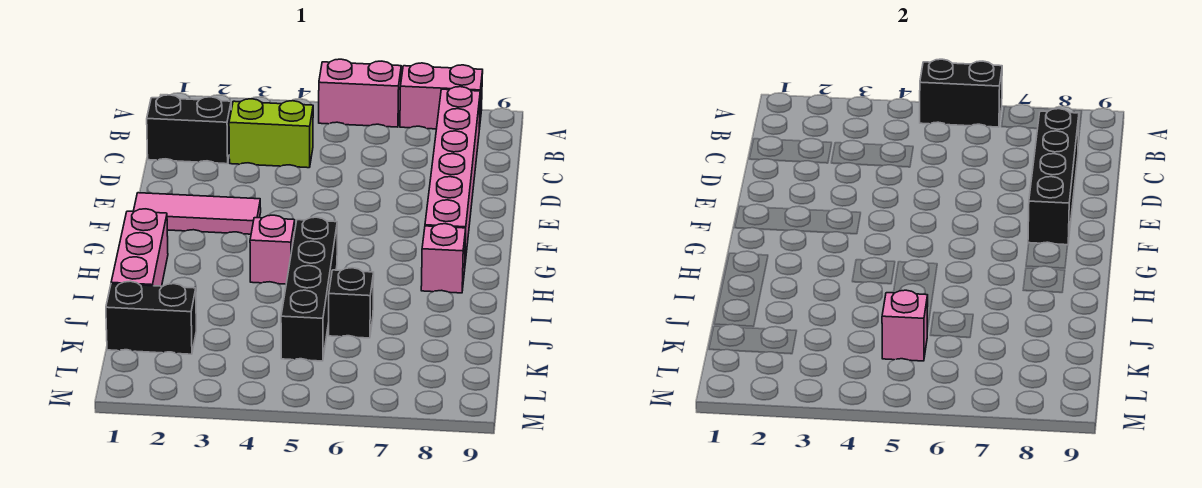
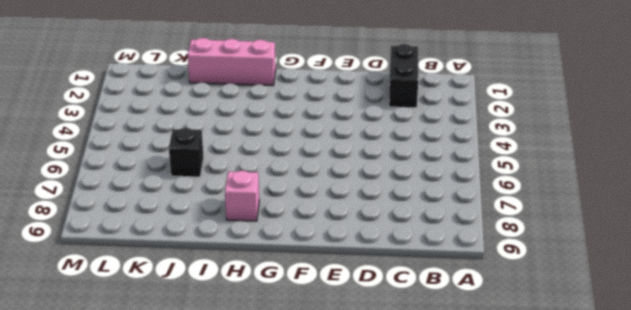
none -> pink 1x2 brick [319,59,401,127]
none -> pink 1x2 brick [400,63,483,129]
none -> pink 1x6 brick [425,87,480,262]

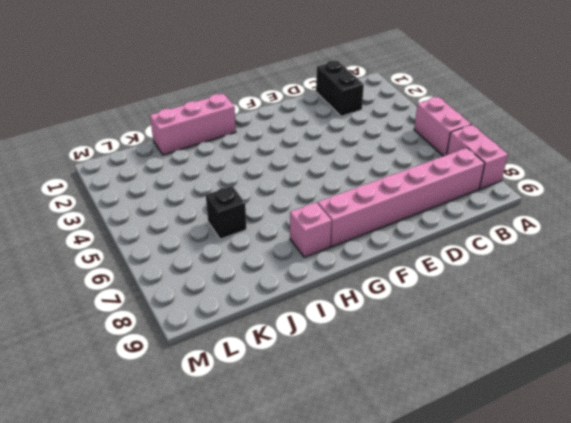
none -> lime 1x2 brick [229,99,313,168]
none -> pink 1x3 tile [133,193,261,234]
none -> pink 1x1 brick [250,215,295,284]

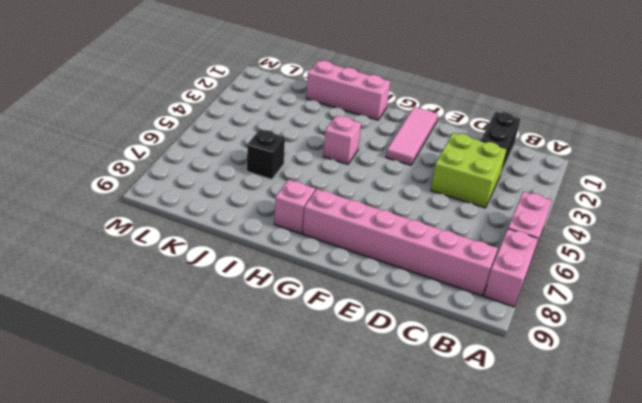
lime 2x2 brick [431,133,507,208] -> lime 1x2 brick [229,99,313,168]
none -> black 1x4 brick [281,217,337,361]
none -> black 1x2 brick [106,281,196,354]
none -> black 1x2 brick [920,59,1002,127]

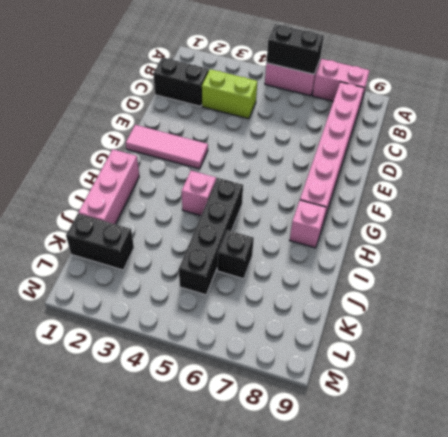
none -> black 1x4 brick [1028,109,1079,245]
none -> pink 1x1 brick [882,290,928,361]

